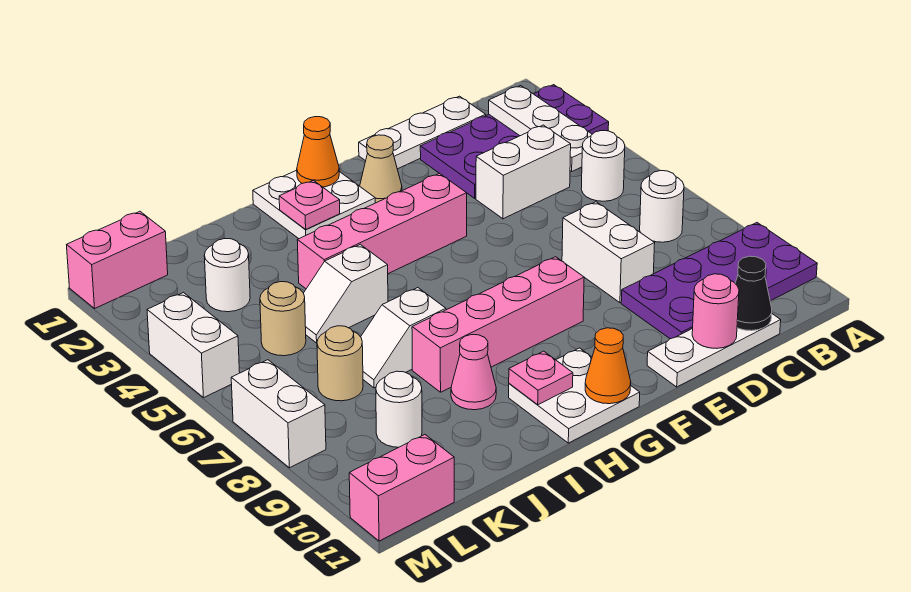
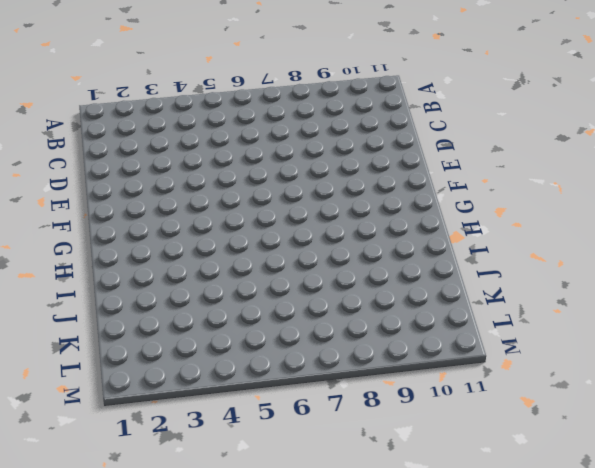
none -> purple 2x4 plate [420,85,609,198]
none -> purple 2x4 plate [621,223,817,339]
none -> white 1x1 round brick [581,131,625,201]
none -> white 1x1 round brick [640,171,684,242]

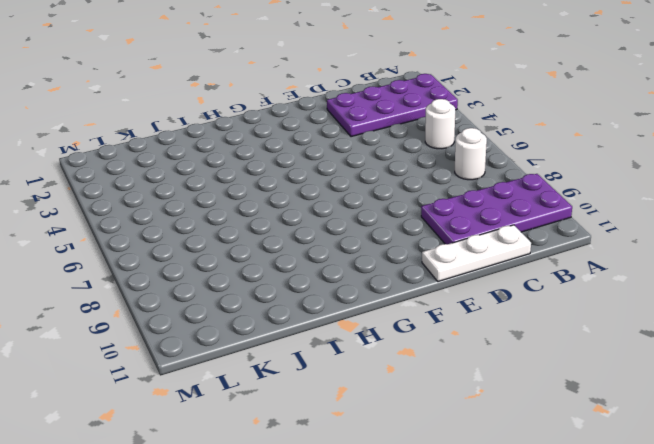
none -> white 1x3 plate [359,96,486,169]
none -> white 1x2 brick [476,125,571,219]
none -> white 1x2 brick [562,202,655,303]
none -> tan 1x1 cone [360,135,402,203]

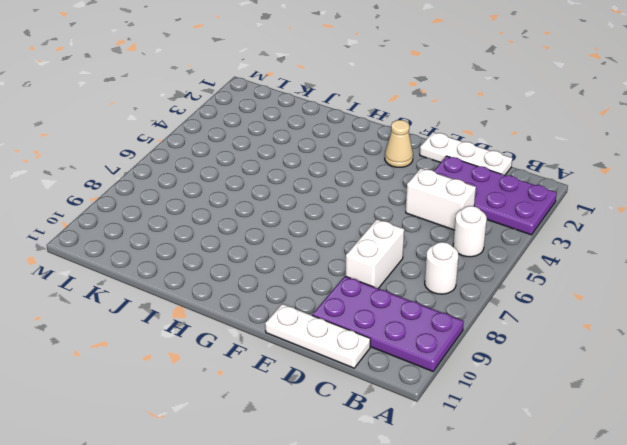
none -> pink 1x4 brick [297,173,467,289]
none -> pink 1x4 brick [412,257,584,392]
none -> white 2x2 plate [253,170,375,239]
none -> white 2x2 plate [509,348,640,443]

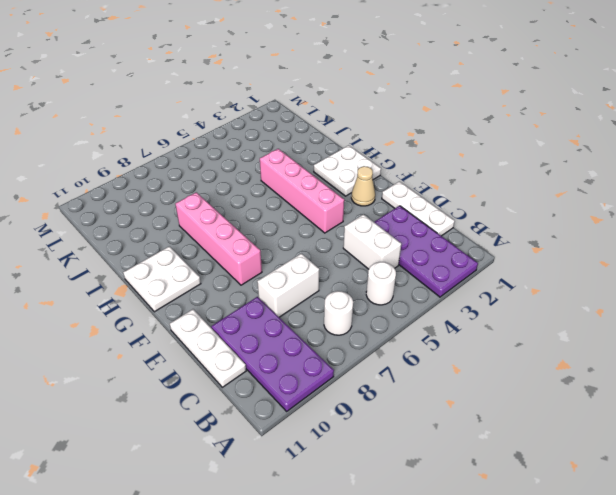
none -> white 1x2 slope [304,244,388,343]
none -> white 1x2 slope [361,288,446,388]
none -> pink 1x1 cone [451,335,496,410]
none -> white 1x1 round brick [204,238,250,312]

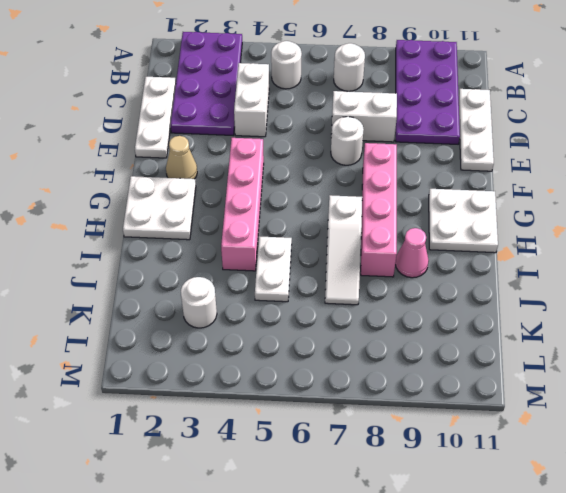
white 1x1 round brick [331,117,364,165] -> white 1x1 round brick moved to [376,371,422,447]
white 1x3 slope [325,195,362,305] -> white 1x2 slope [361,288,446,388]
white 1x2 plate [255,236,292,302] -> white 1x2 slope [304,244,388,343]
none -> tan 1x1 round brick [260,282,306,356]
none -> tan 1x1 round brick [317,326,363,401]
none -> pink 1x2 brick [67,211,168,308]
none -> pink 1x2 brick [349,435,454,541]

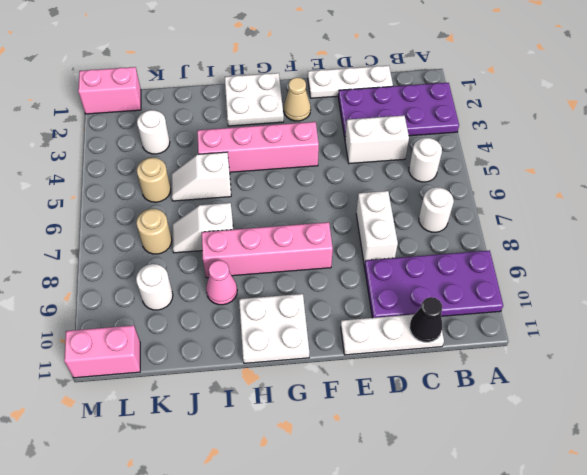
none -> white 1x2 brick [147,293,240,397]
none -> white 1x2 brick [231,360,326,468]
none -> white 1x3 plate [489,86,592,171]
none -> pink 1x1 round brick [692,274,739,348]

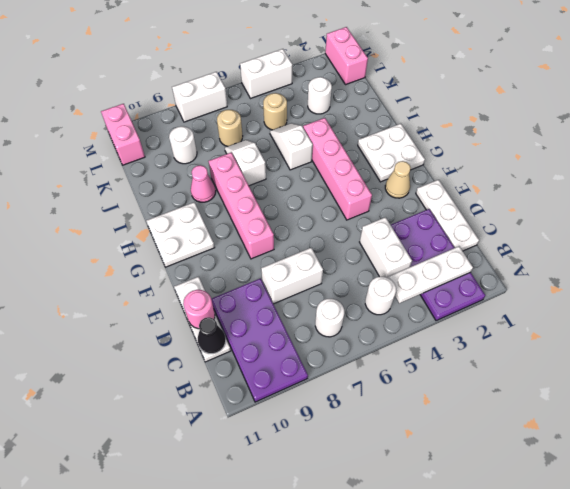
none -> orange 1x1 cone [297,117,339,187]
none -> orange 1x1 cone [585,328,631,404]
none -> pink 1x1 plate [279,180,340,230]
none -> pink 1x1 plate [509,351,573,405]

